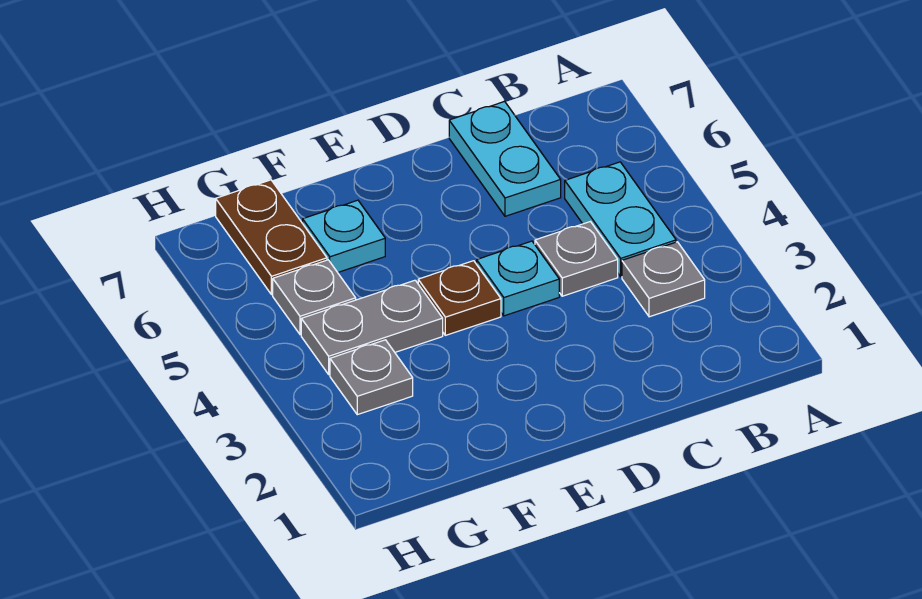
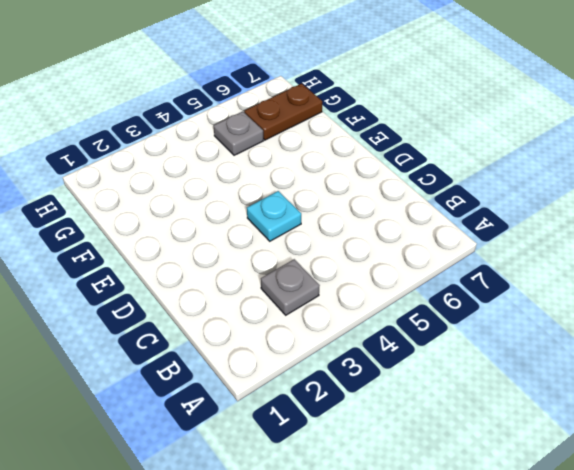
none -> cyan 1x2 plate [565,162,676,277]
none -> grey 1x1 plate [535,222,618,296]

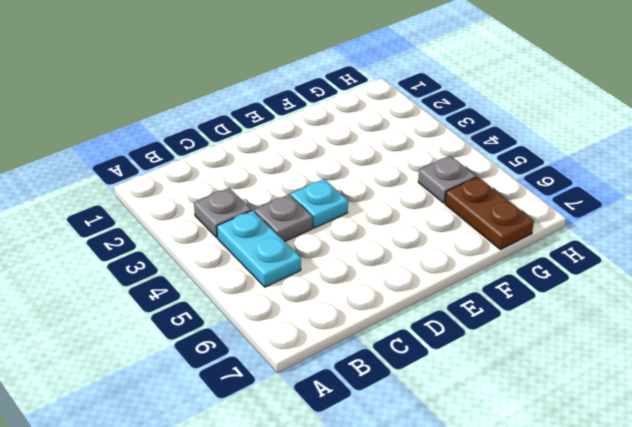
none -> cyan 1x2 plate [449,101,561,216]
none -> brown 1x1 plate [418,261,501,335]

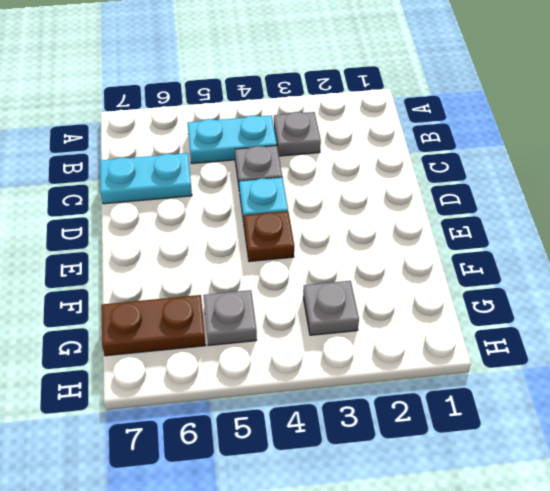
none -> grey 1x2 plate [301,280,443,375]
none -> cyan 1x1 plate [303,200,385,272]

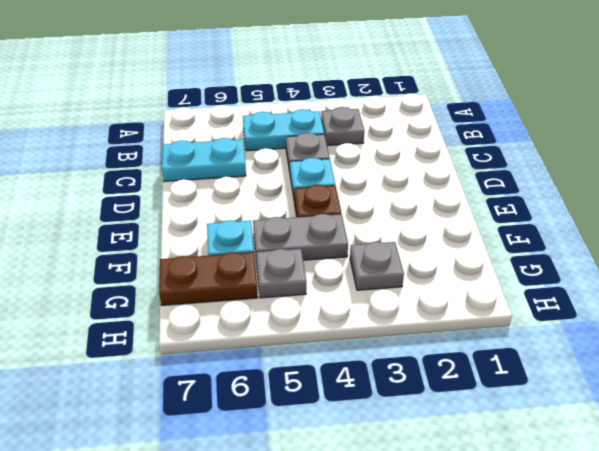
grey 1x2 plate [253,214,348,261] -> grey 1x2 plate turned to [301,280,443,375]

